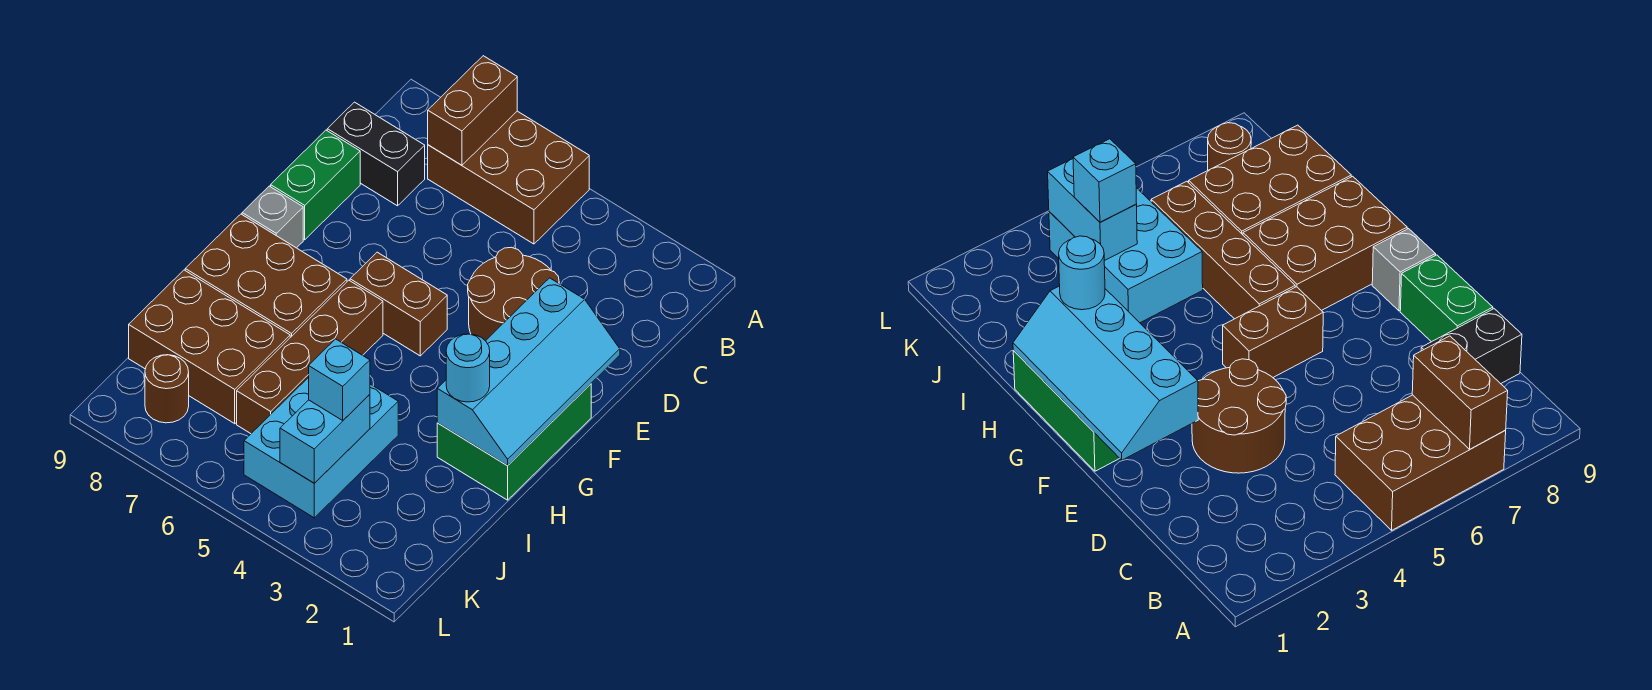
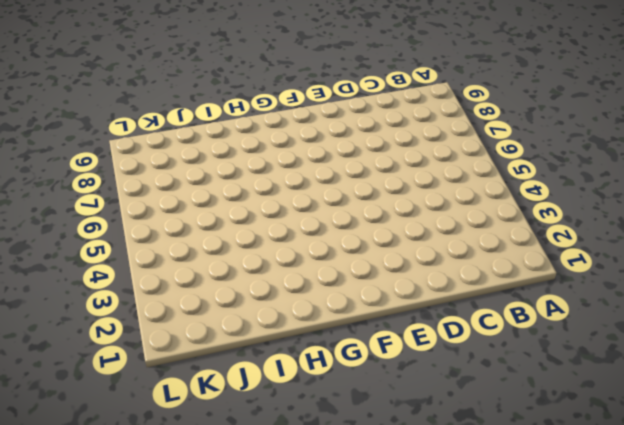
none -> brown 2x3 brick [428,111,589,244]
none -> black 1x2 brick [327,102,425,206]
none -> brown 2x2 round brick [468,247,559,341]

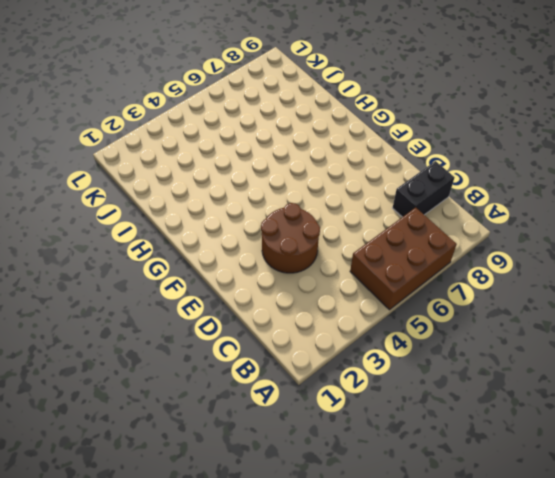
none -> green 1x2 brick [271,130,360,240]
none -> green 2x3 brick [437,384,591,500]
none -> brown 1x2 brick [350,252,447,356]

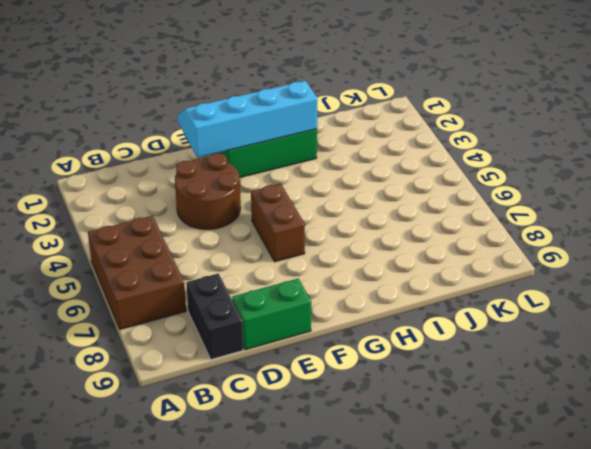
none -> grey 1x1 brick [242,186,303,248]
none -> brown 1x4 brick [237,280,383,434]
none -> brown 2x3 brick [185,214,347,337]

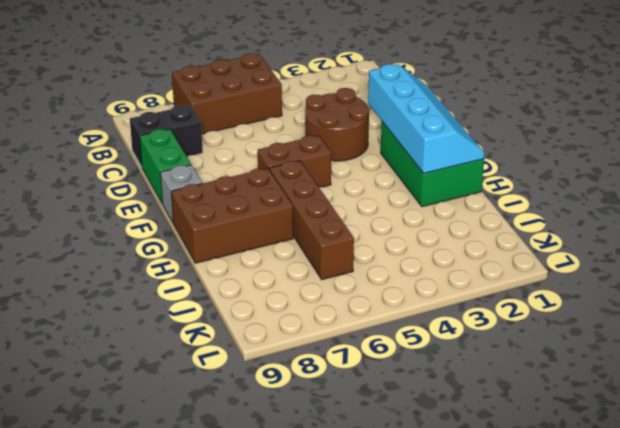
none -> cyan 2x3 brick [244,377,398,518]
none -> brown 2x3 brick [129,270,290,424]
none -> brown 1x1 round brick [145,355,189,423]

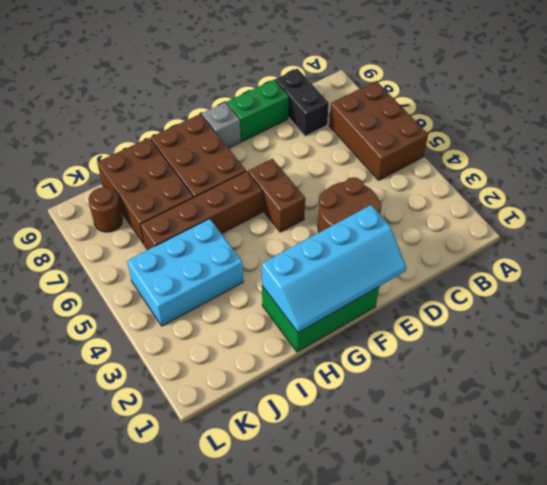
none -> brown 1x2 brick [428,56,517,165]
none -> cyan 1x2 brick [280,395,370,483]
none -> cyan 1x1 round brick [446,334,490,402]

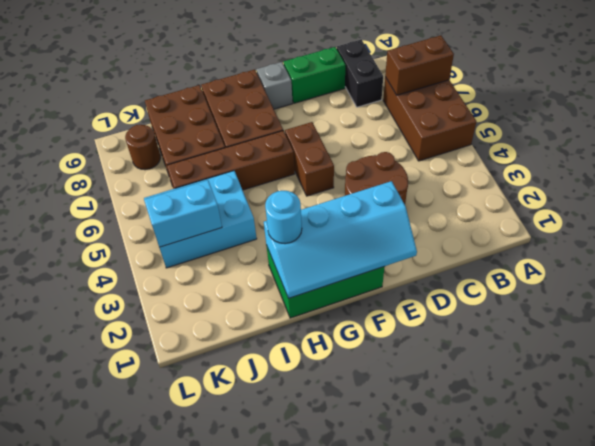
none -> cyan 1x1 brick [309,339,370,420]

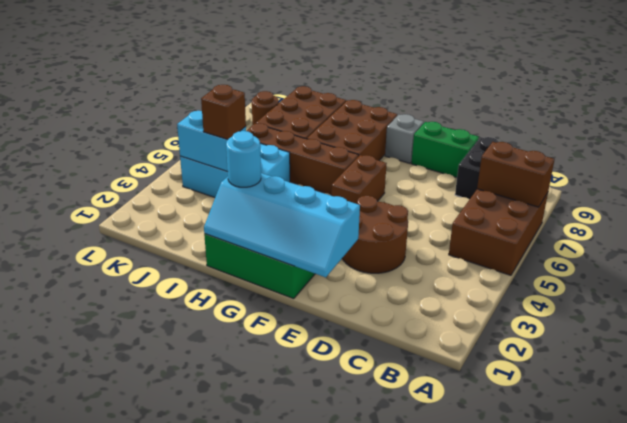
brown 1x1 brick [201,85,246,140] -> cyan 1x1 brick [309,339,370,420]

